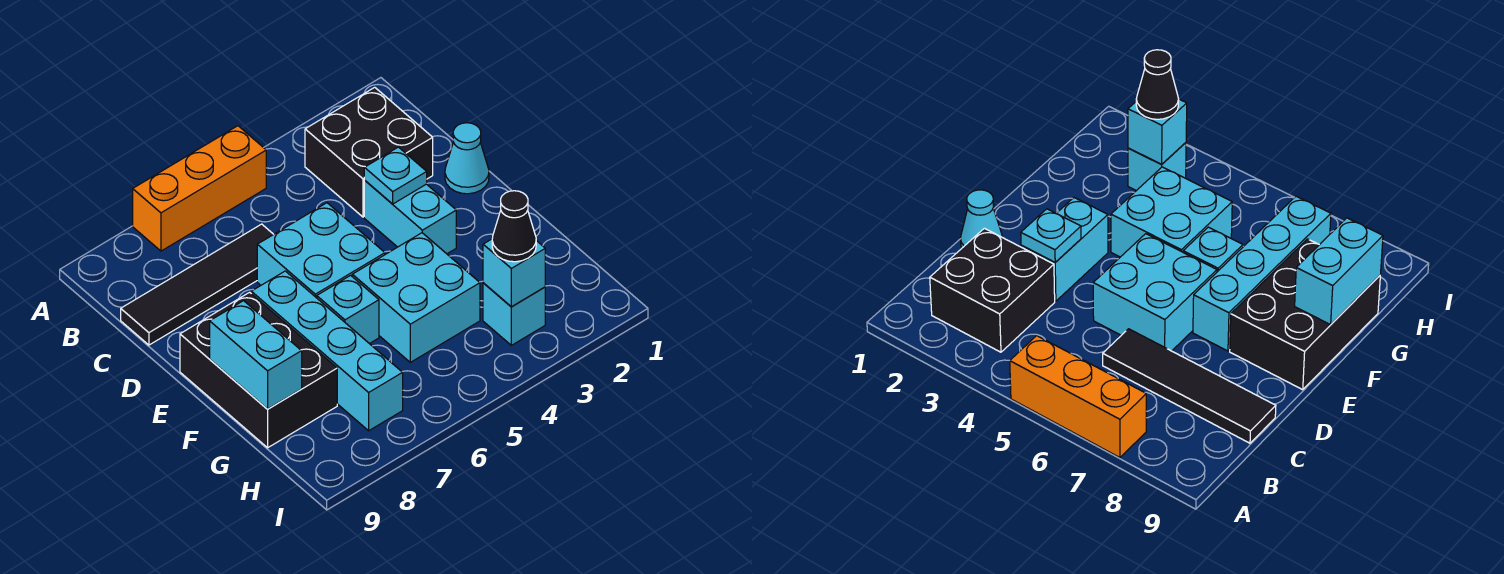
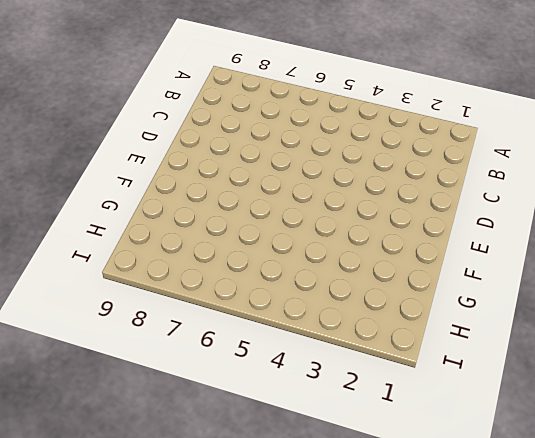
none -> orange 1x3 brick [133,126,266,251]
none -> black 2x2 brick [305,87,433,217]
none -> black 1x4 tile [121,224,273,345]

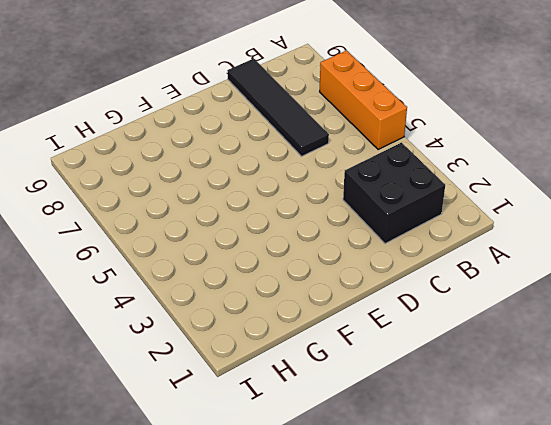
none -> cyan 1x1 cone [445,123,489,194]
none -> cyan 1x2 brick [364,181,456,254]
none -> cyan 2x2 brick [257,203,385,298]

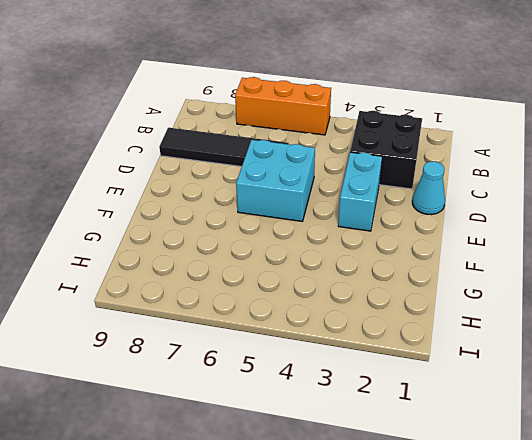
none -> cyan 1x4 brick [251,271,403,431]
none -> black 2x3 brick [180,292,337,448]
none -> cyan 2x2 brick [352,233,480,362]

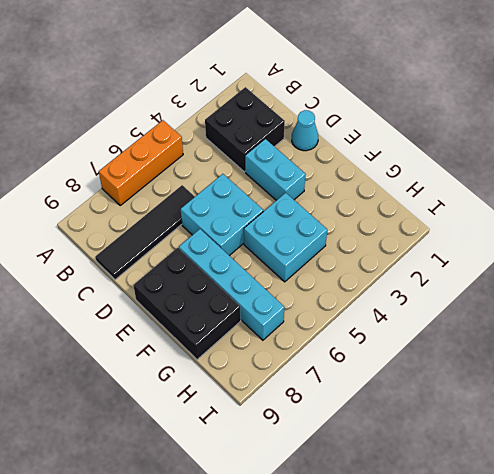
none -> cyan 1x1 brick [317,275,379,344]
none -> cyan 1x1 brick [483,283,545,345]
none -> cyan 1x1 plate [364,147,427,204]

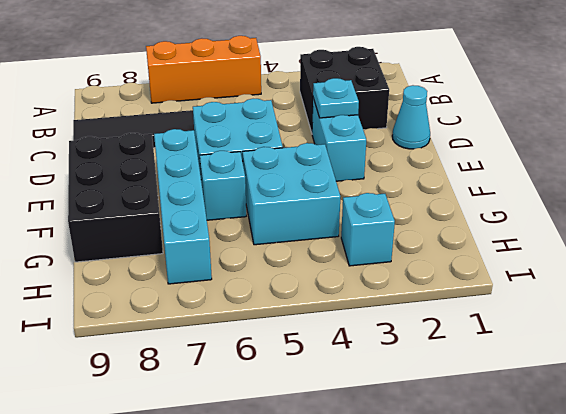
none -> cyan 1x2 brick [210,301,302,409]
none -> cyan 1x1 brick [483,239,545,307]
none -> black 1x1 cone [492,191,536,262]

